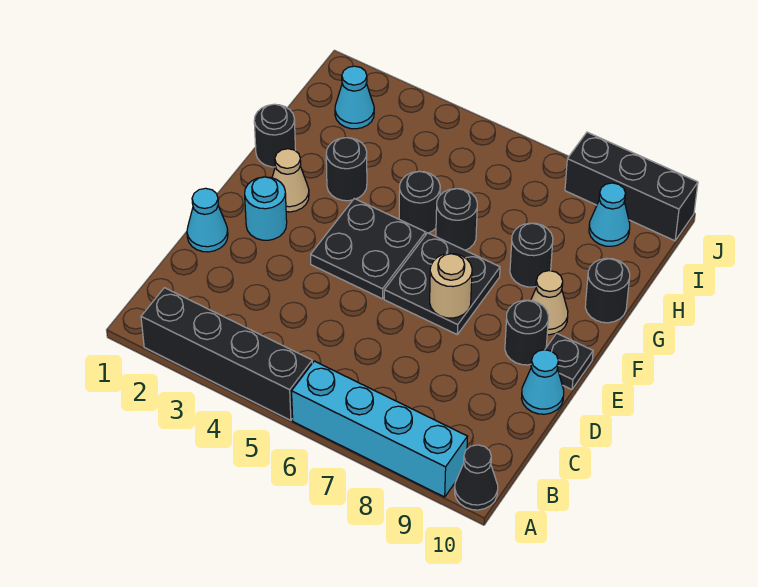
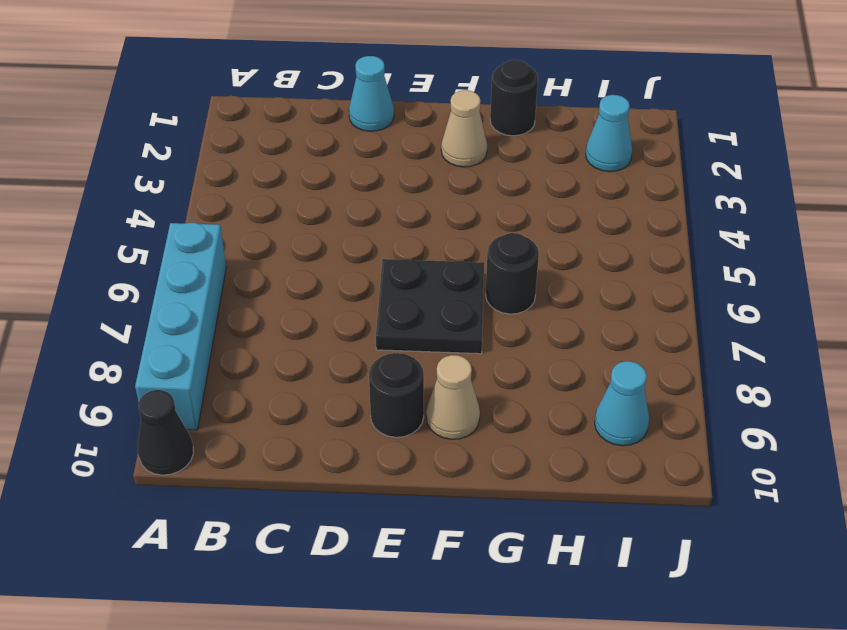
none -> black 1x4 brick [141,288,312,420]
none -> cyan 1x1 cone [521,350,564,414]
none -> cyan 1x1 round brick [245,177,287,240]

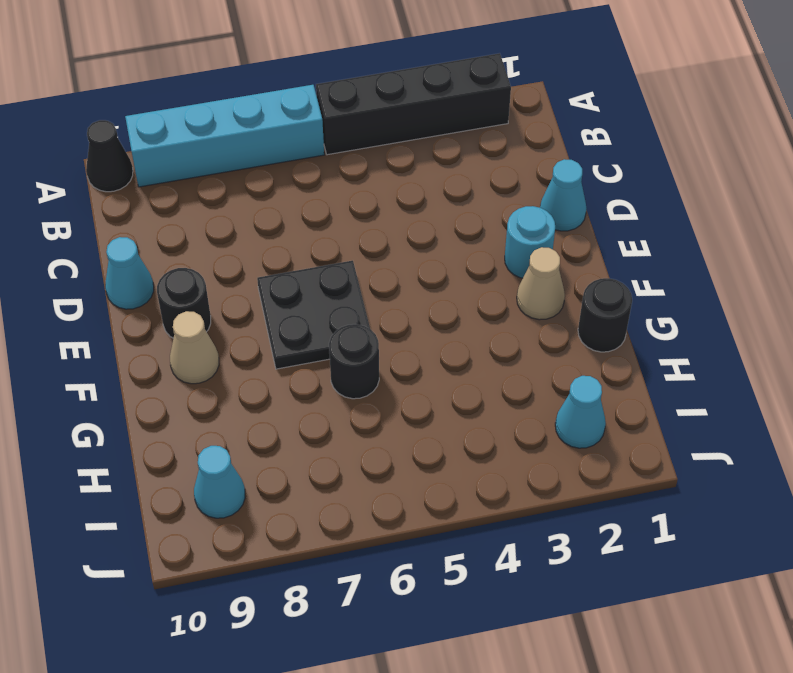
none -> black 2x2 plate [311,199,426,299]
none -> black 1x1 plate [545,333,593,389]
none -> black 1x1 round brick [326,138,367,201]

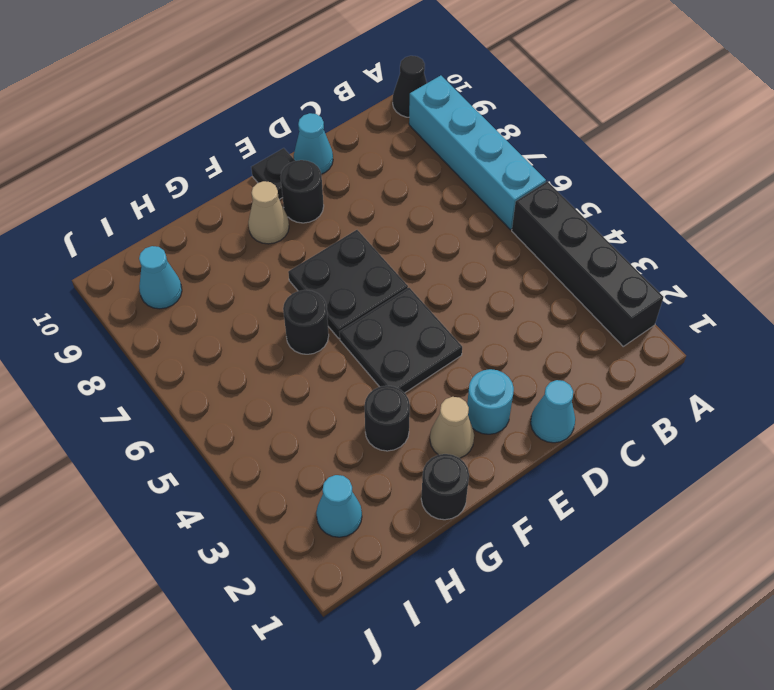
none -> black 1x1 round brick [399,171,440,234]
none -> black 1x1 round brick [510,223,553,287]
none -> black 1x1 round brick [585,258,630,323]

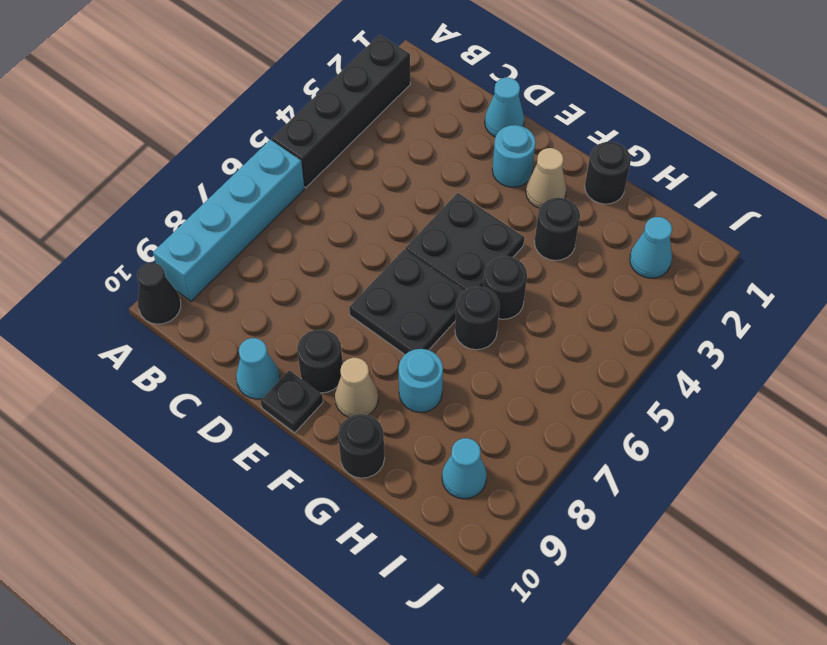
cyan 1x1 round brick [399,349,443,412] -> black 1x1 round brick [510,223,553,287]
none -> black 1x3 brick [565,132,698,241]
none -> tan 1x1 round brick [430,253,472,318]

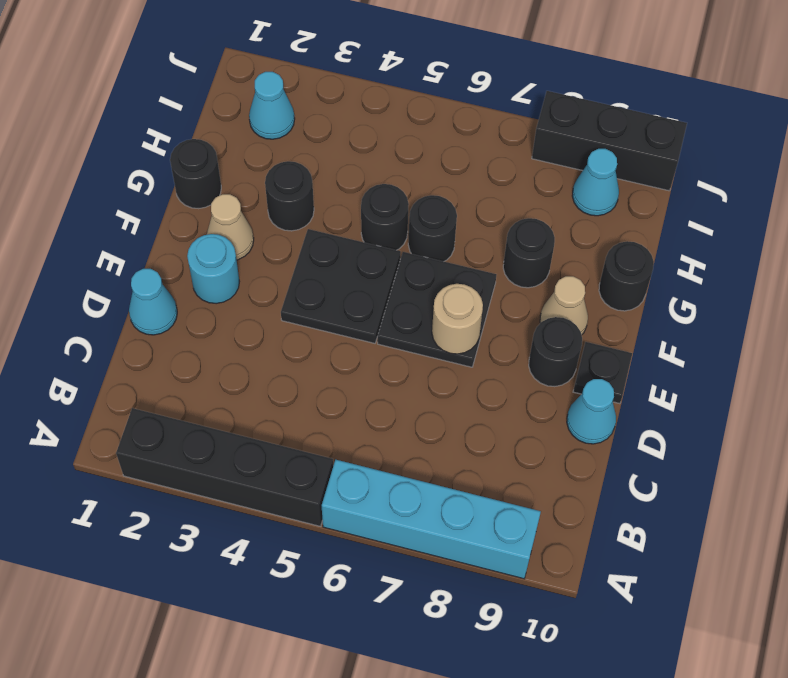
none -> black 1x1 cone [455,445,498,510]

